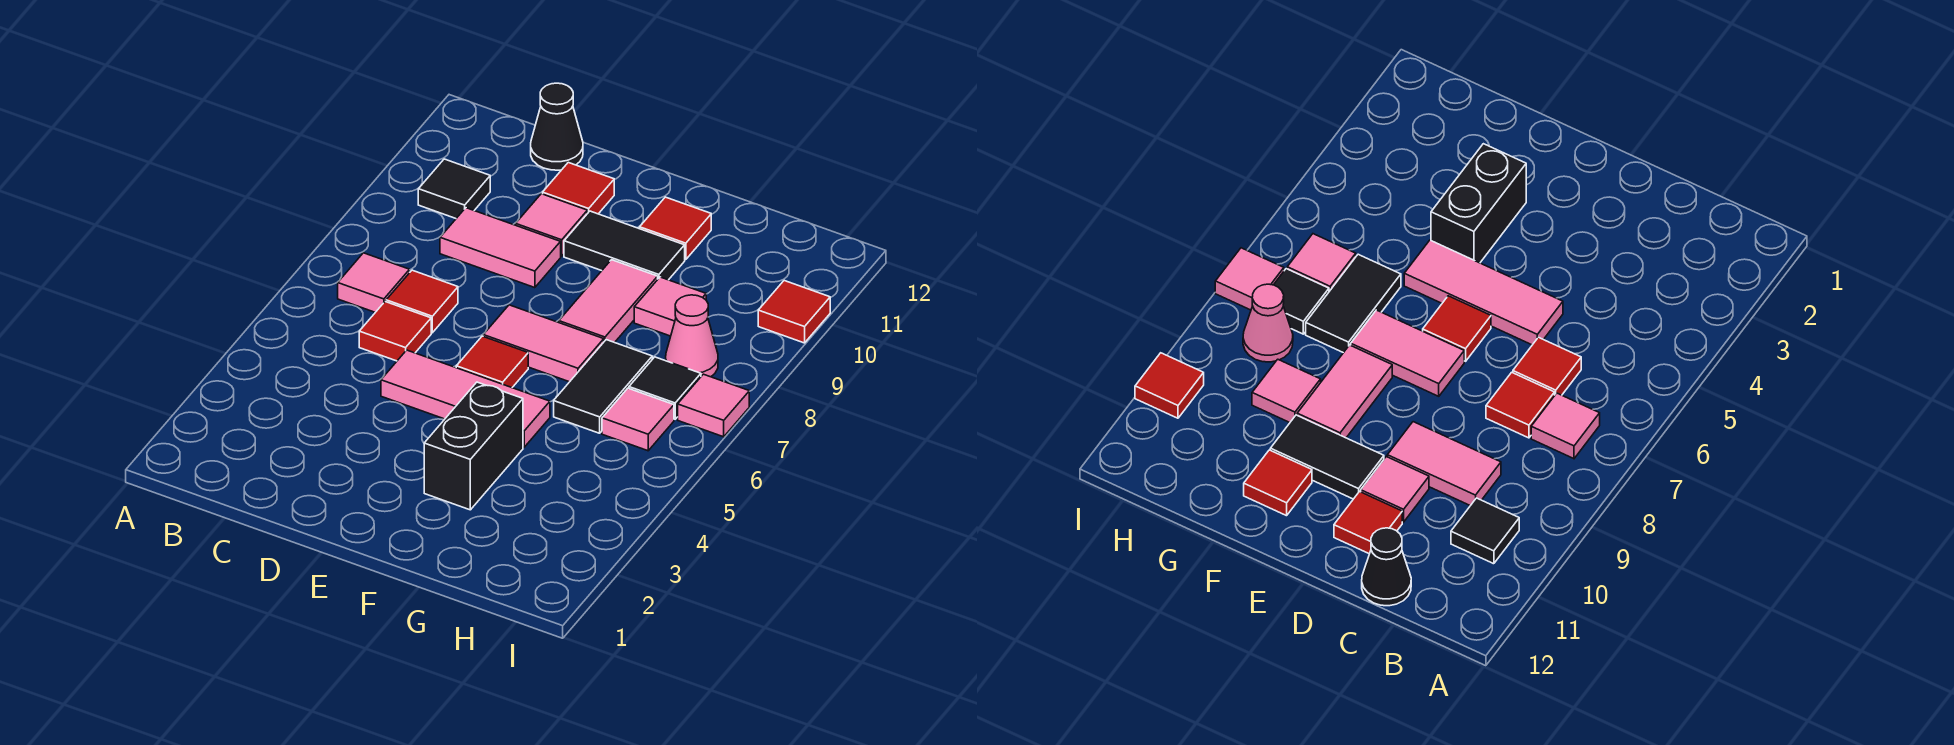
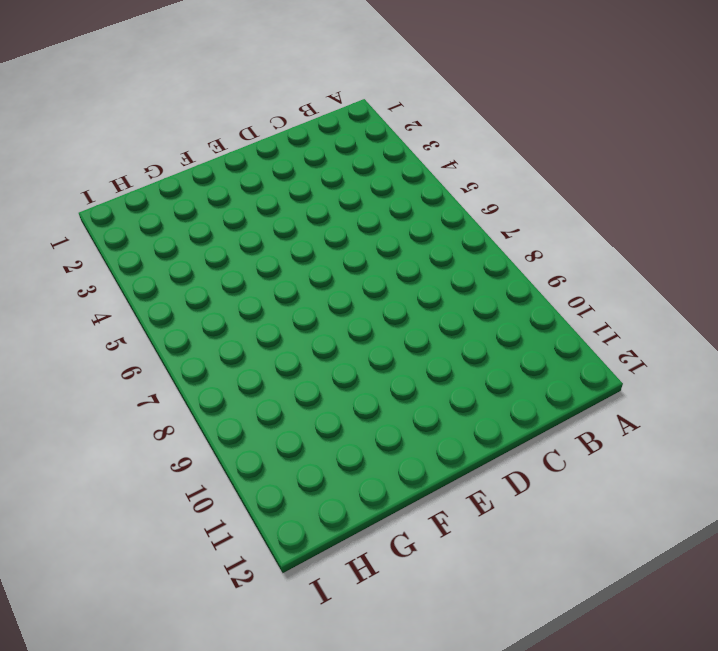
none -> pink 1x1 tile [338,253,410,312]
none -> black 1x1 tile [418,159,490,218]
none -> red 1x1 tile [359,302,431,361]

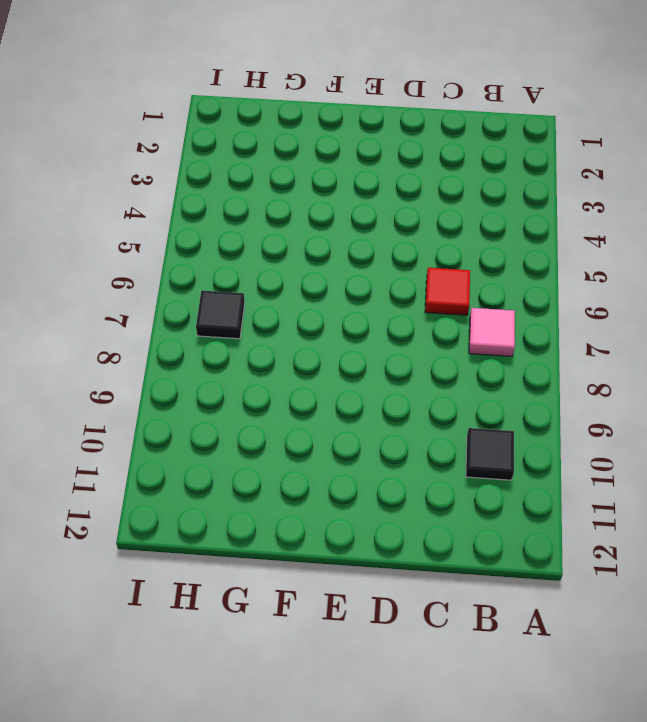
none -> red 1x1 tile [386,270,458,333]
none -> pink 1x2 tile [440,208,561,288]
none -> black 1x1 cone [531,83,583,170]

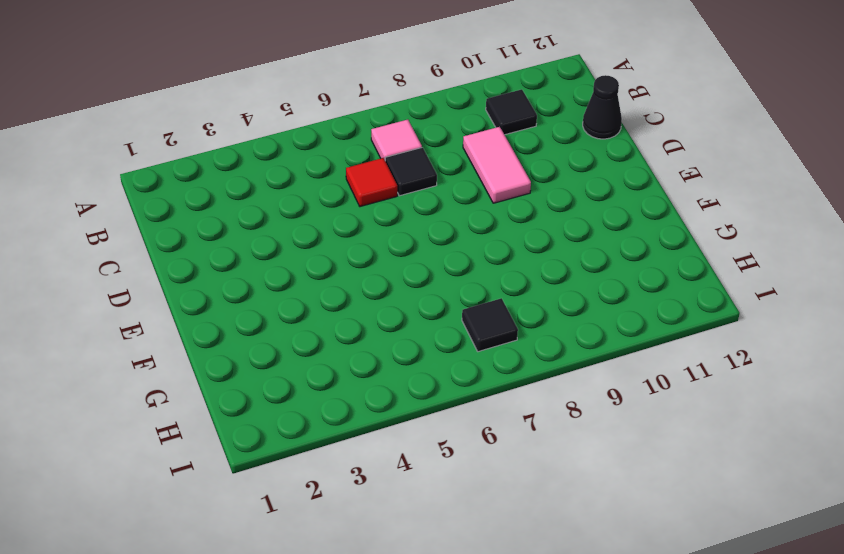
black 1x1 tile [385,147,437,196] -> red 1x1 tile [386,270,458,333]
none -> pink 1x3 tile [381,350,550,447]
none -> pink 1x1 tile [516,194,587,256]
none -> red 1x1 tile [543,163,614,214]

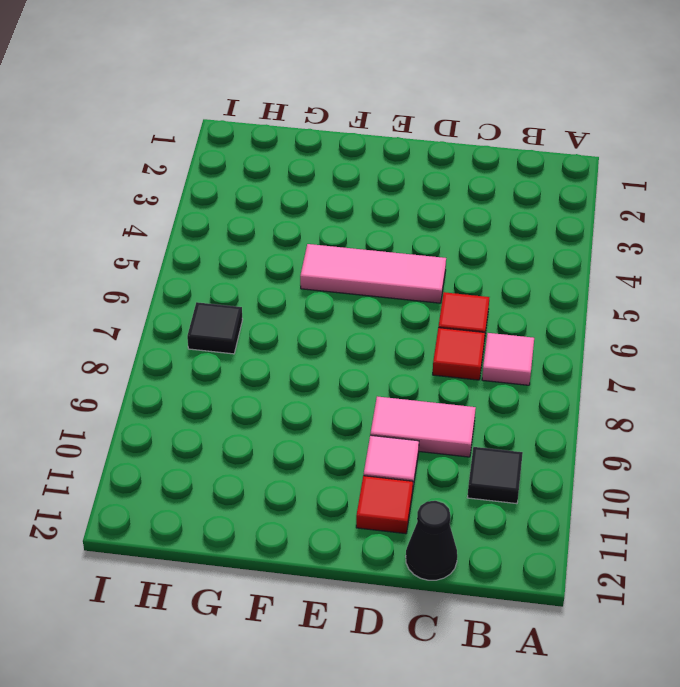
none -> red 1x1 tile [456,336,528,388]
none -> pink 1x2 tile [483,305,604,382]
none -> black 1x2 tile [564,211,685,280]

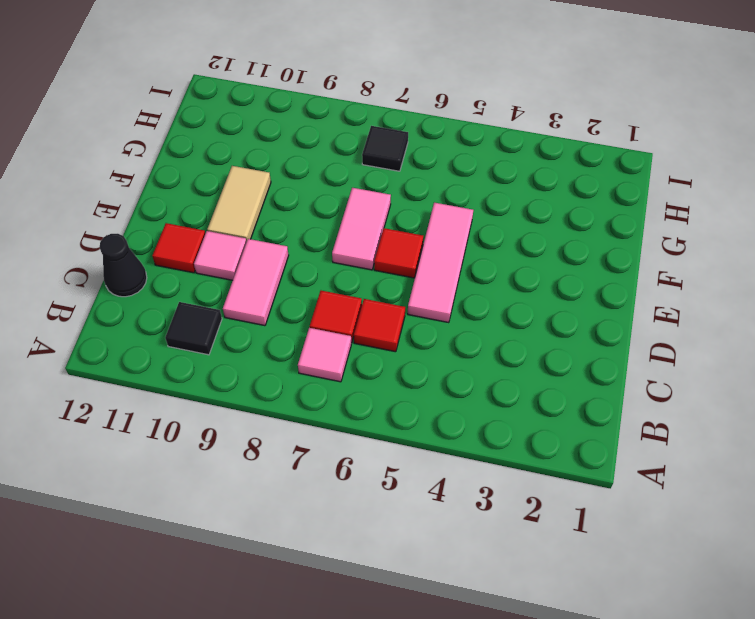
tan 1x2 tile [207,166,271,242] -> black 1x2 tile [564,211,685,280]
none -> black 1x2 brick [424,382,523,510]
none -> pink 1x2 tile [559,260,658,343]
none -> red 1x1 tile [640,197,711,260]

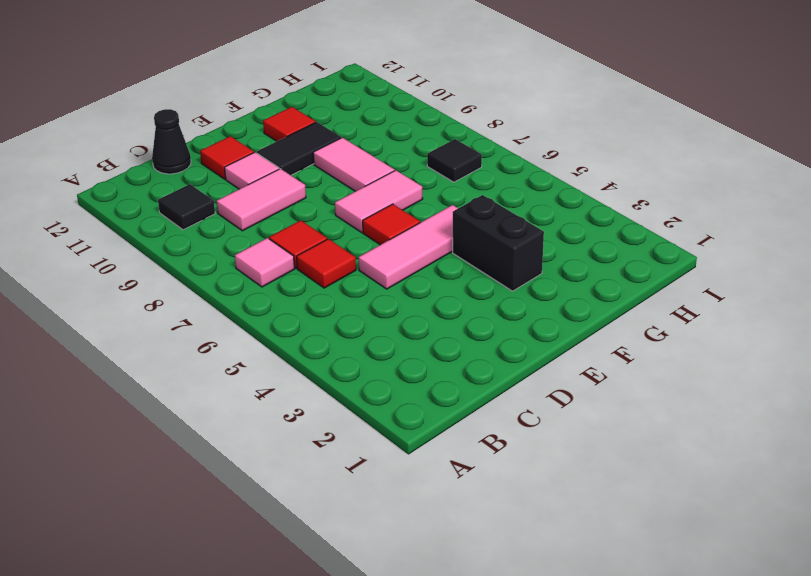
none -> black 1x2 tile [554,340,652,433]
none -> pink 1x1 tile [634,277,706,336]
none -> pink 1x1 tile [602,388,674,451]

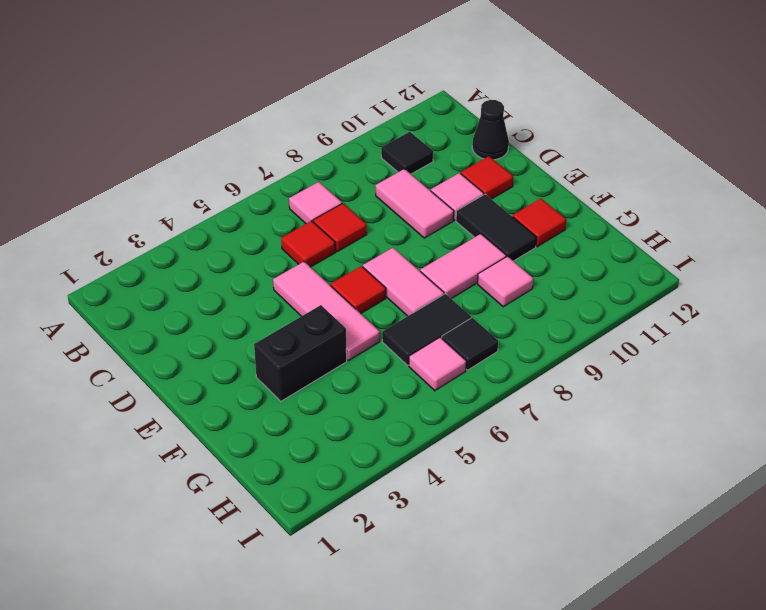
none -> pink 1x1 cone [666,295,718,377]
none -> pink 1x1 tile [678,374,749,437]
none -> red 1x1 tile [758,281,830,343]

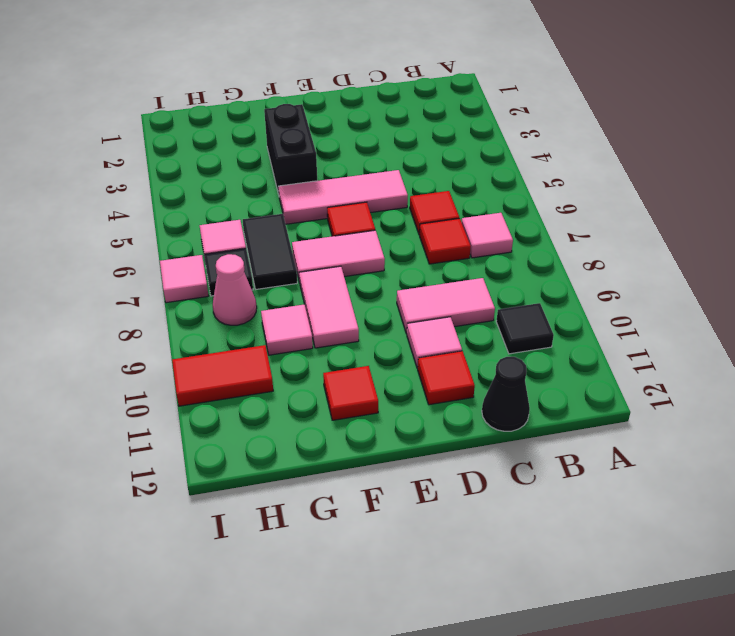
red 1x2 tile [172,345,273,406] -> red 1x1 tile [758,281,830,343]
none -> black 1x2 tile [564,211,685,280]

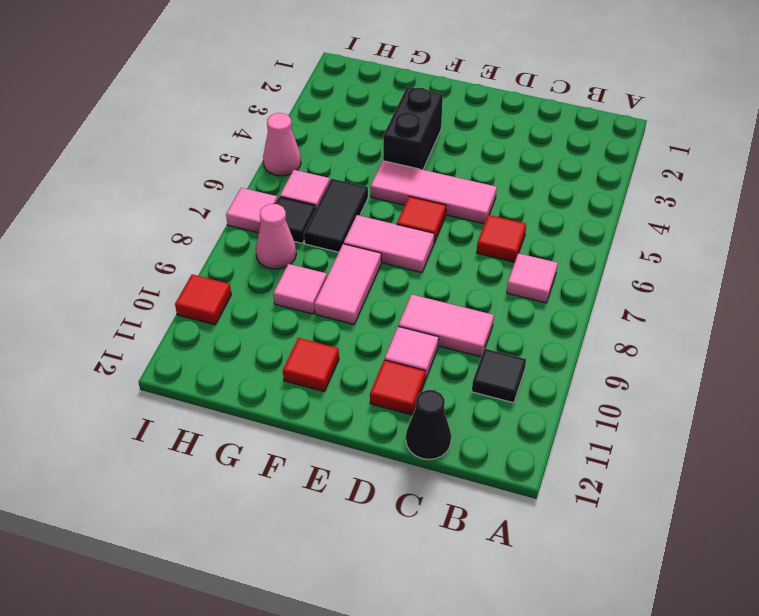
pink 1x1 cone [263,113,301,176] -> none
none -> red 1x1 tile [386,270,458,333]
none -> black 1x2 tile [564,211,685,280]

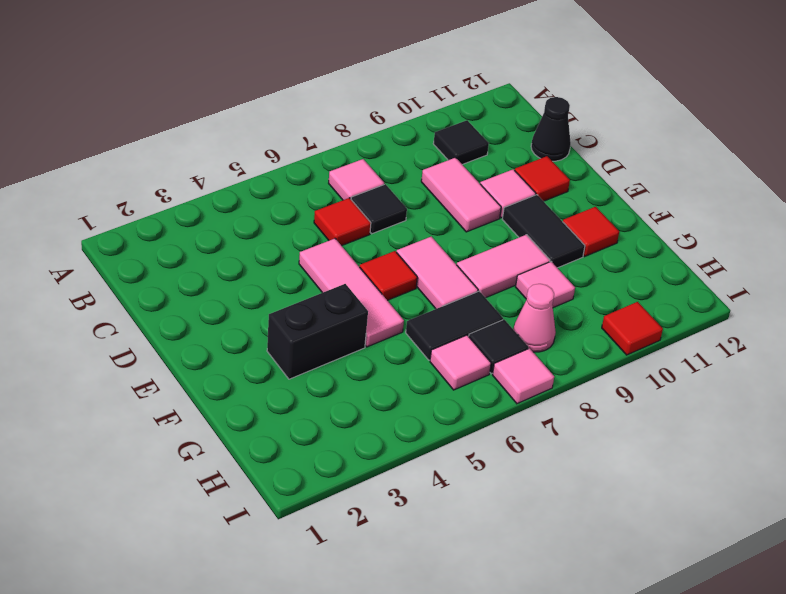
black 1x1 tile [351,184,407,234] -> red 1x1 tile [386,270,458,333]

